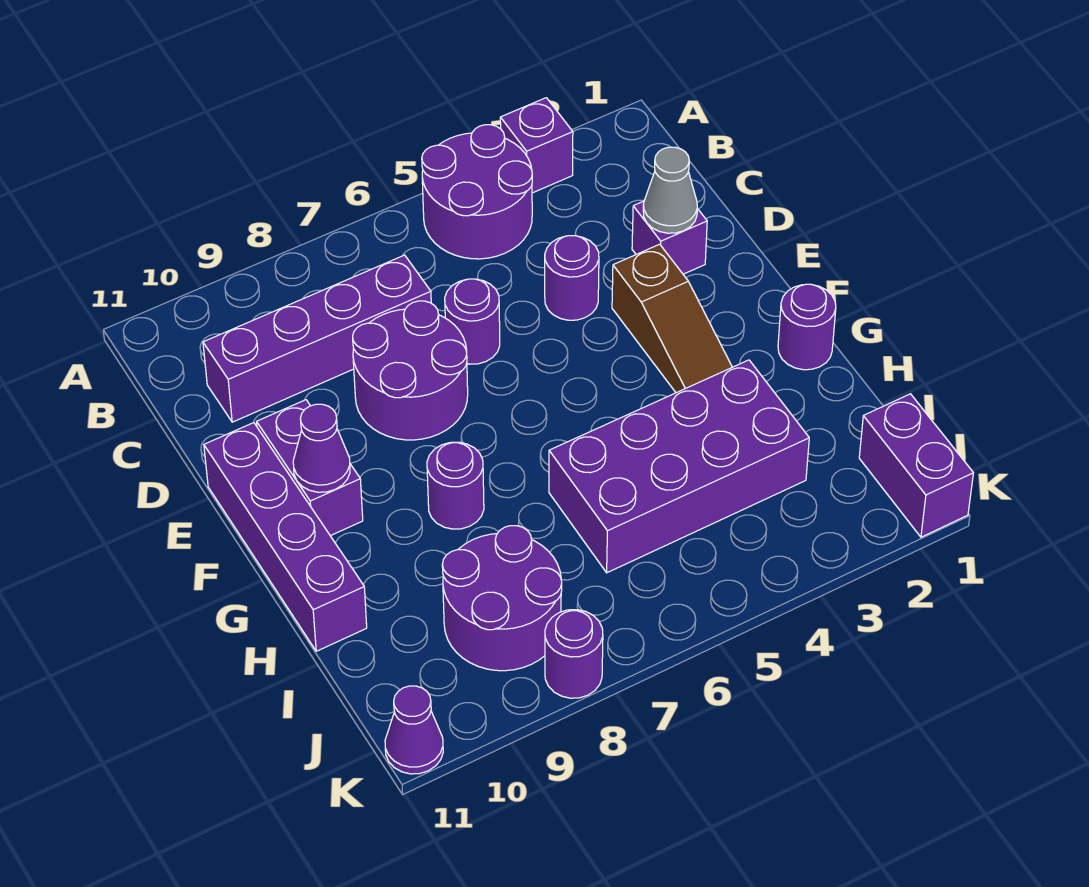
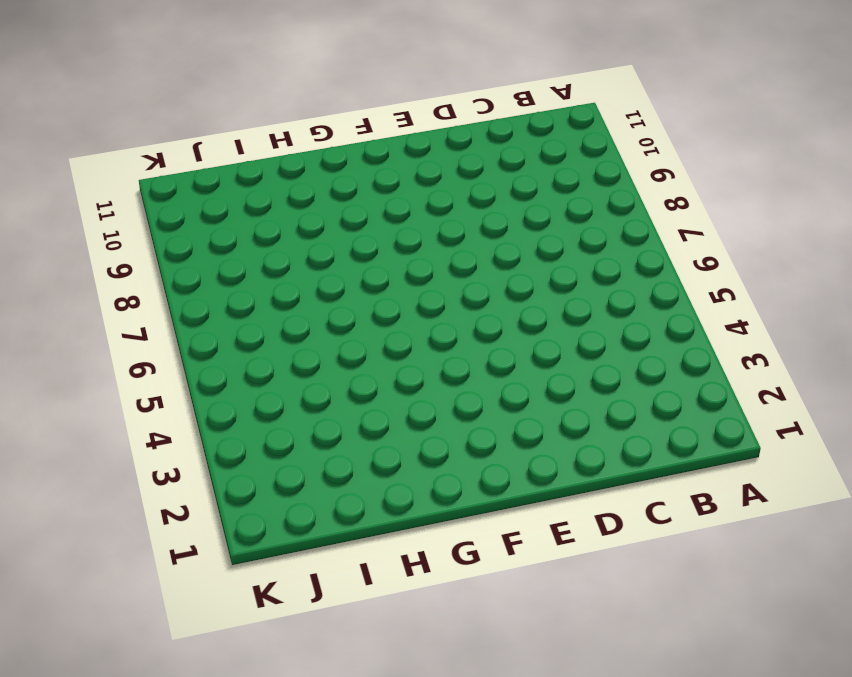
none -> purple 1x1 brick [500,98,573,193]
none -> purple 2x2 round brick [422,125,532,259]
none -> purple 1x4 brick [203,255,431,422]

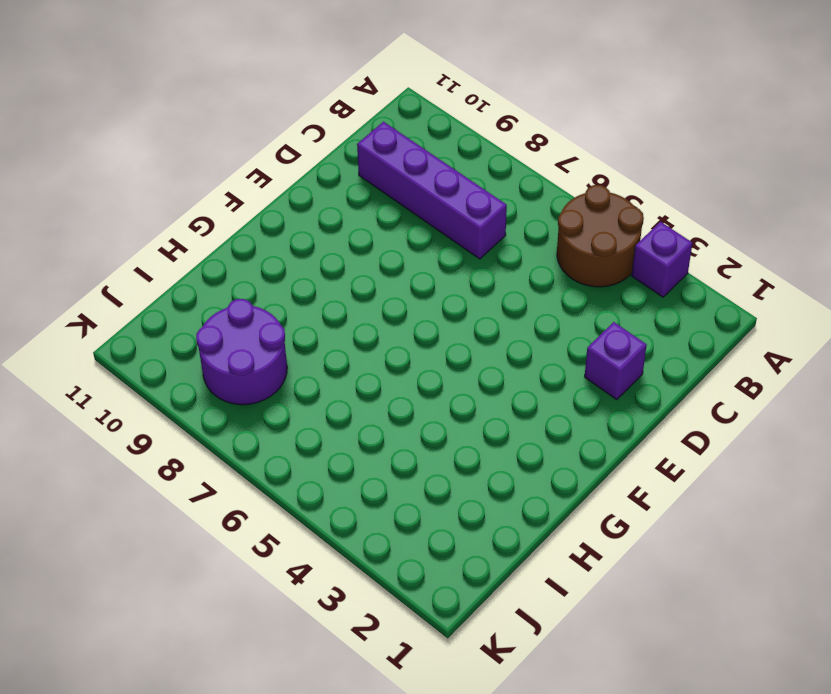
brown 2x2 round brick [557,185,644,287] -> purple 2x2 round brick [422,125,532,259]
none -> purple 1x1 round brick [545,235,599,320]
none -> purple 1x1 round brick [445,279,500,364]
none -> purple 2x2 round brick [353,301,468,440]

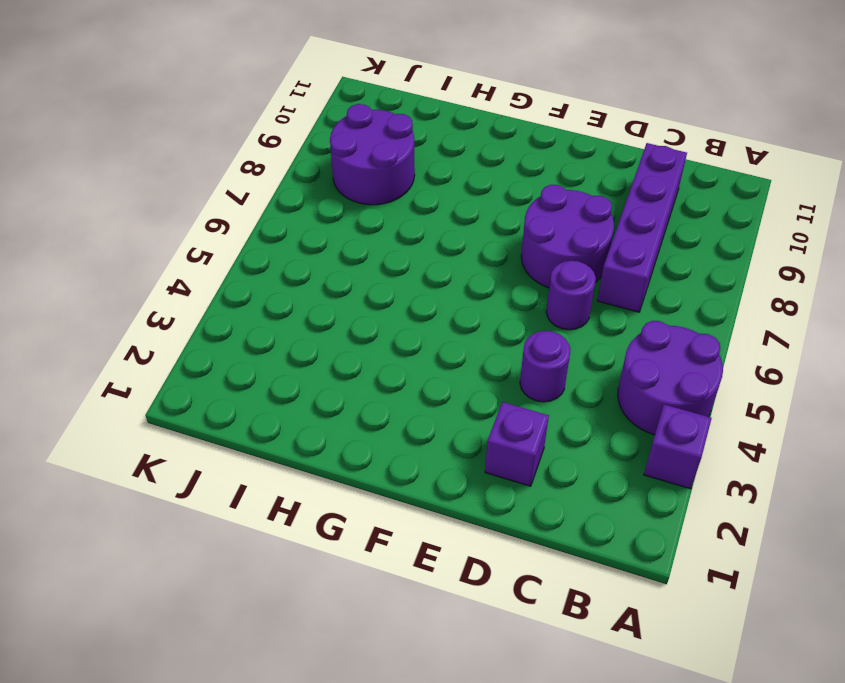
none -> brown 1x3 slope [612,244,732,393]
none -> purple 1x2 brick [257,400,363,536]
none -> purple 1x4 brick [204,423,367,651]

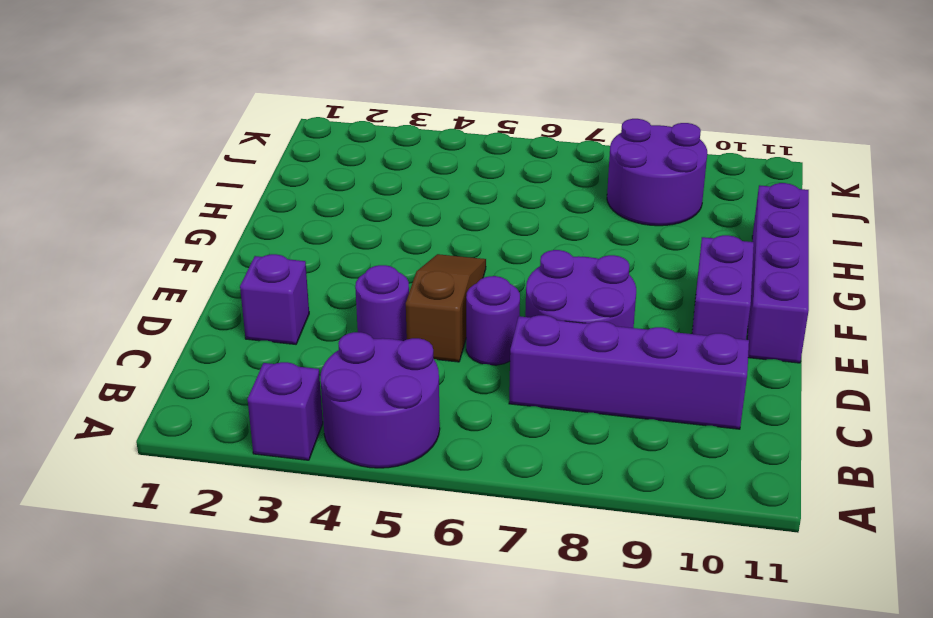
brown 1x3 slope [406,254,486,362] -> brown 1x3 slope moved to [612,244,732,393]
none -> purple 1x1 round brick [778,284,836,370]
none -> purple 1x1 round brick [427,442,484,529]
none -> purple 2x4 brick [549,360,809,573]

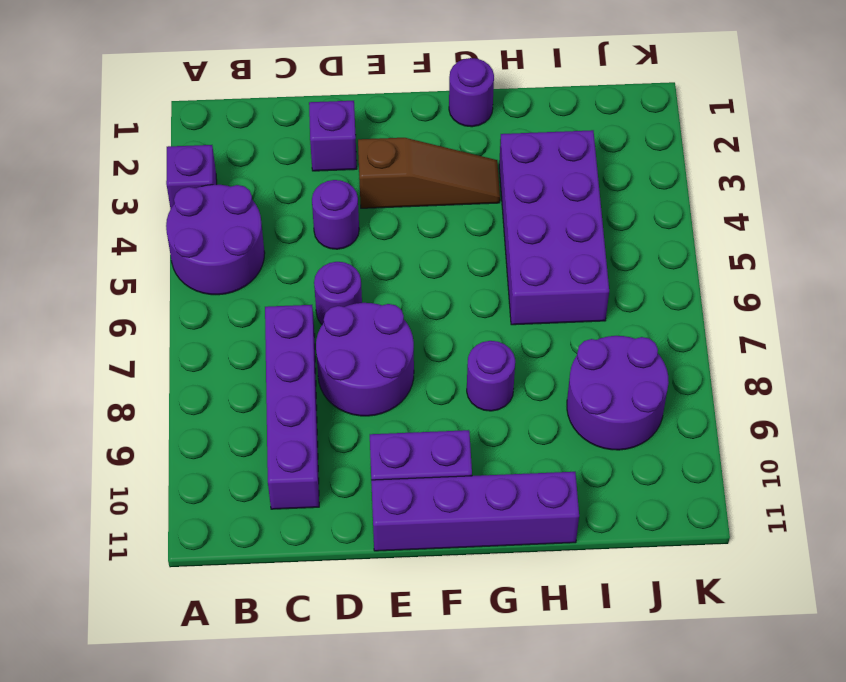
none -> purple 1x2 brick [859,394,973,537]
none -> purple 1x1 round brick [545,610,603,698]
none -> purple 1x1 cone [385,686,443,774]

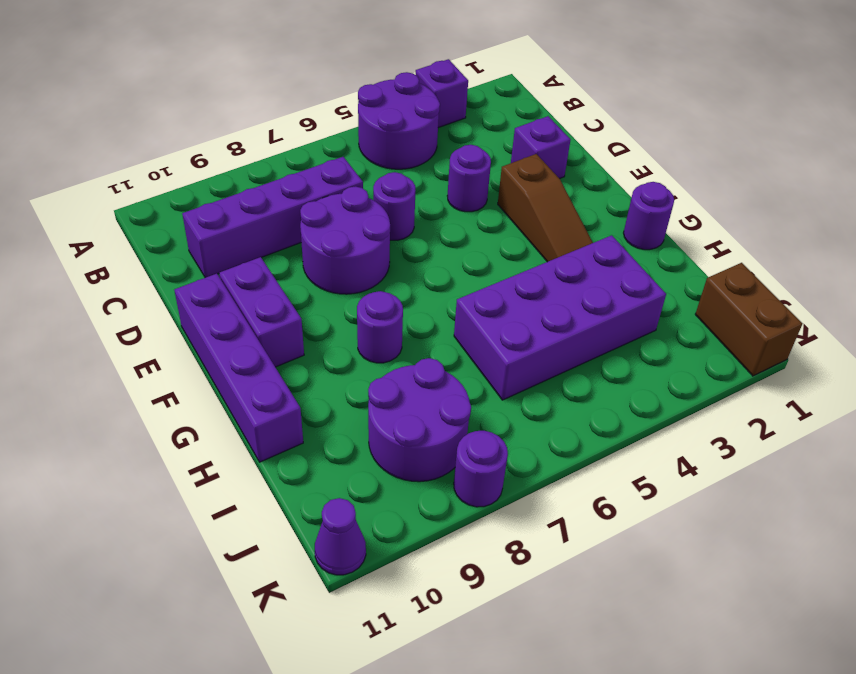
brown 1x2 brick [695,263,802,376] -> purple 1x2 brick [859,394,973,537]
none -> grey 1x1 cone [643,147,697,233]
none -> purple 1x1 cone [293,404,350,492]

